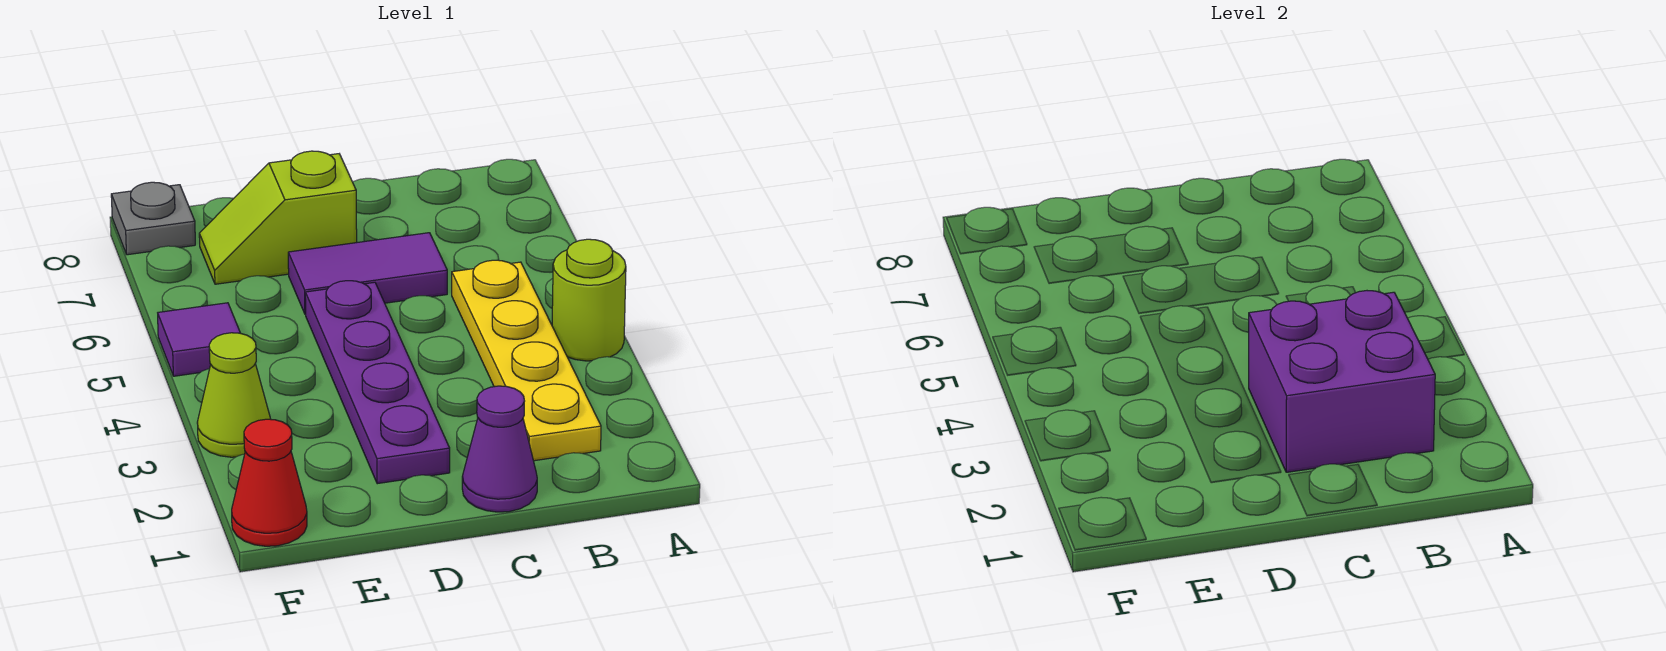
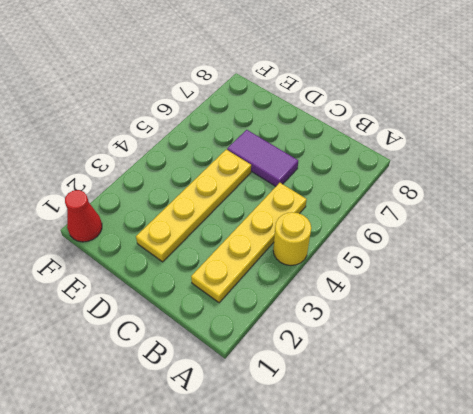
yellow 1x1 round brick [273,212,311,266] -> lime 1x1 round brick [552,239,626,361]
yellow 1x4 plate [136,149,251,262] -> purple 1x4 plate [305,281,450,484]
none -> purple 1x1 cone [462,386,537,512]
none -> lime 1x2 slope [199,151,357,284]

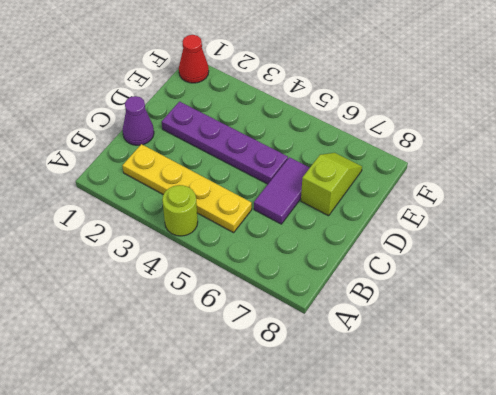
none -> lime 1x1 cone [197,333,270,457]
none -> purple 1x1 tile [158,303,240,376]

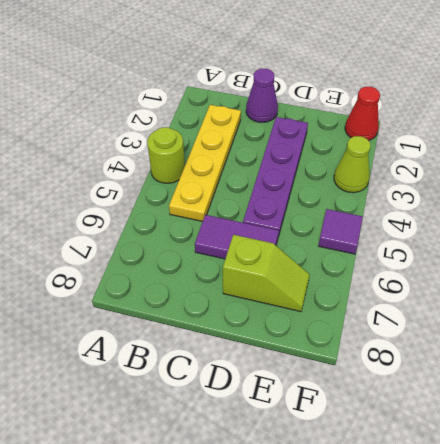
none -> grey 1x1 plate [111,182,195,255]
none -> purple 2x2 brick [1249,291,1435,472]

